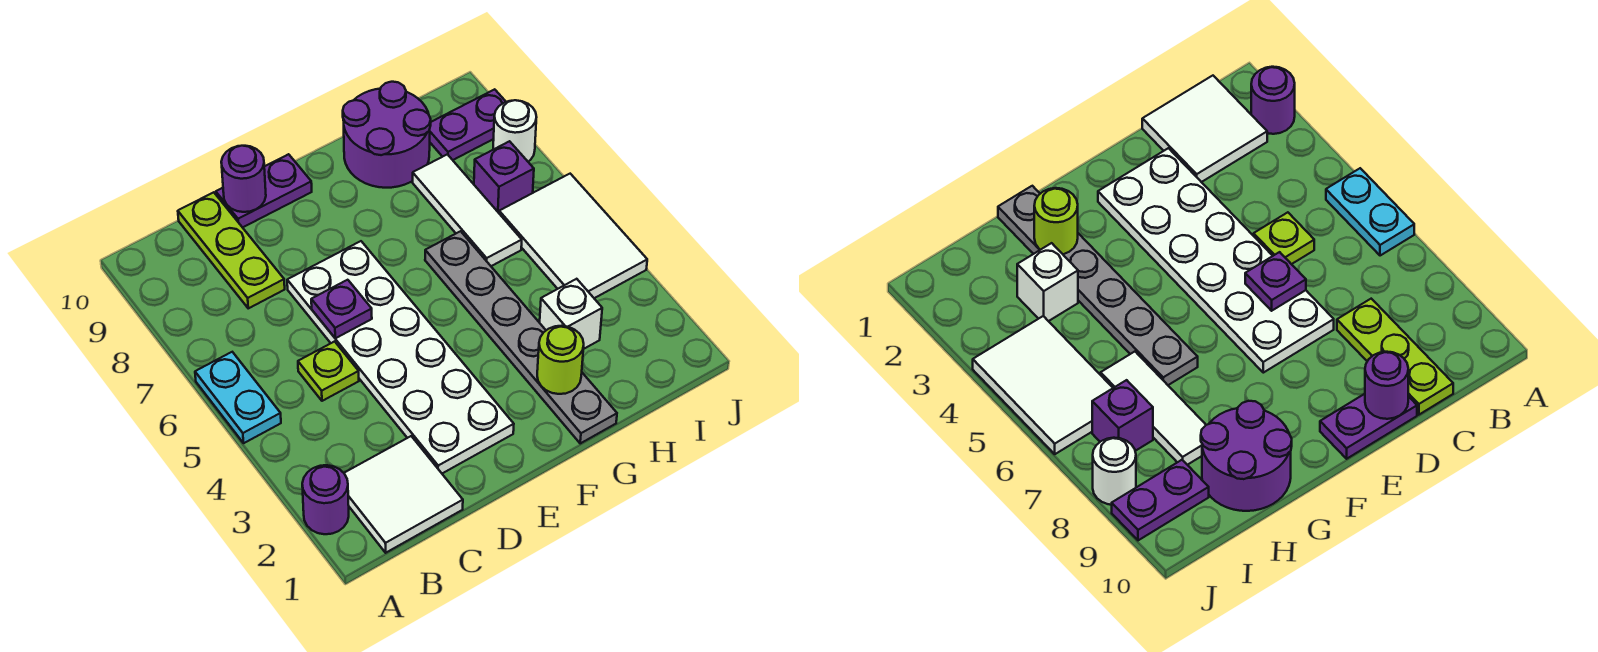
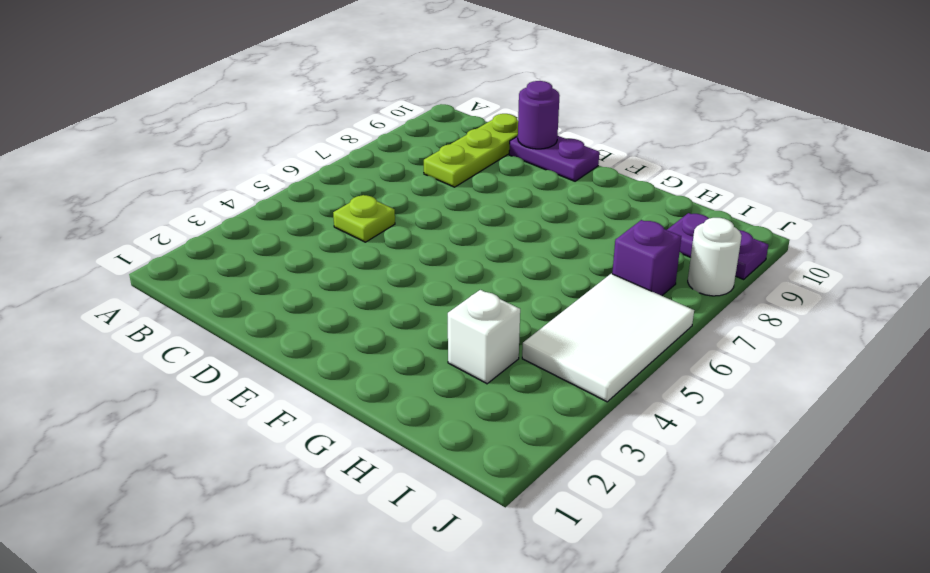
none -> purple 1x1 round brick [302,465,349,534]
none -> cyan 1x2 plate [195,352,281,443]
none -> white 2x2 tile [344,436,463,553]

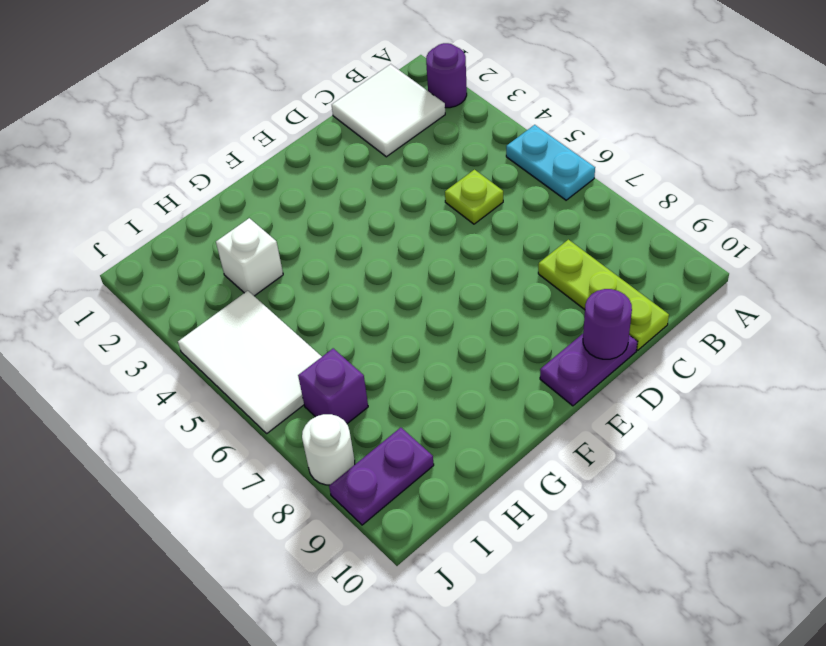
none -> white 2x6 plate [287,241,514,473]
none -> grey 1x6 plate [425,231,617,443]
none -> purple 2x2 round brick [343,82,431,188]

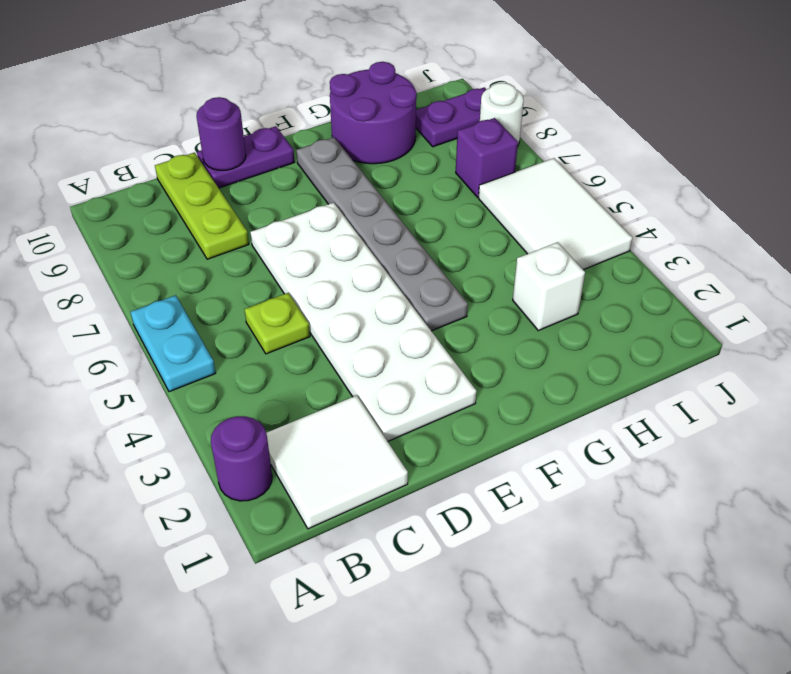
grey 1x6 plate [296,137,468,331] -> grey 1x6 plate moved to [425,231,617,443]
none -> white 1x3 tile [413,154,522,266]
none -> purple 1x1 plate [311,280,372,338]
none -> lime 1x1 round brick [537,326,584,394]

